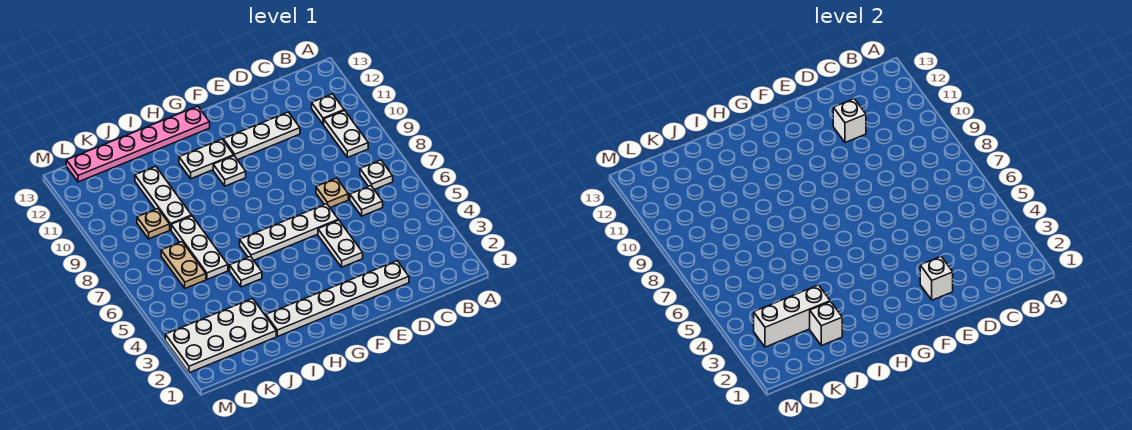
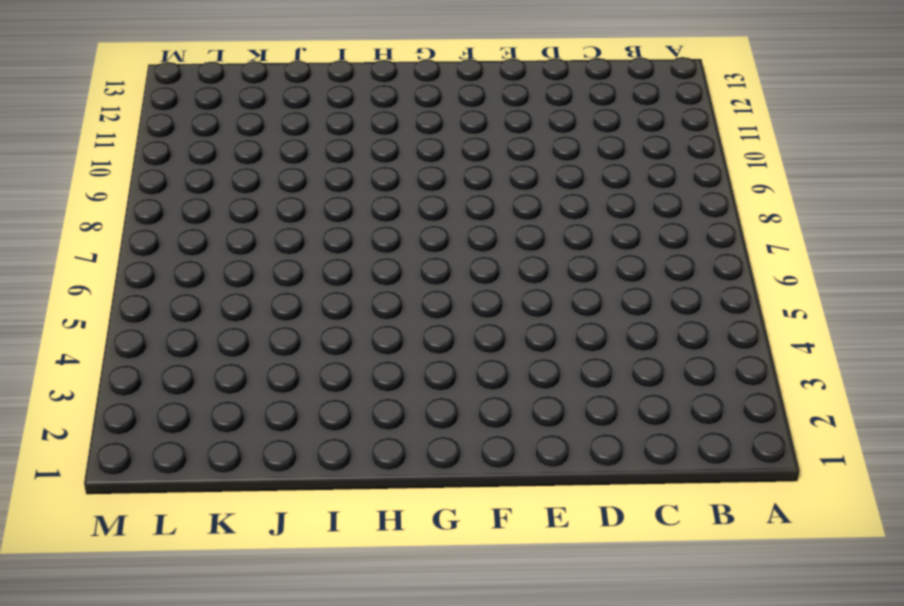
none -> white 1x1 plate [360,160,393,190]
none -> white 1x2 plate [324,110,368,157]
none -> white 1x1 plate [312,94,344,125]

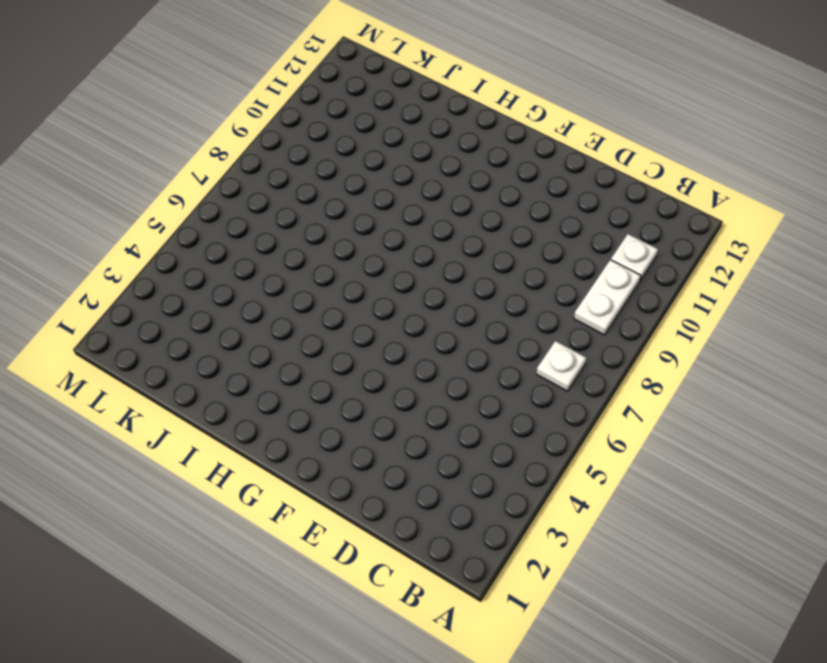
none -> white 1x1 plate [350,186,383,216]
none -> white 1x6 plate [266,261,409,336]
none -> tan 1x1 plate [316,178,348,208]

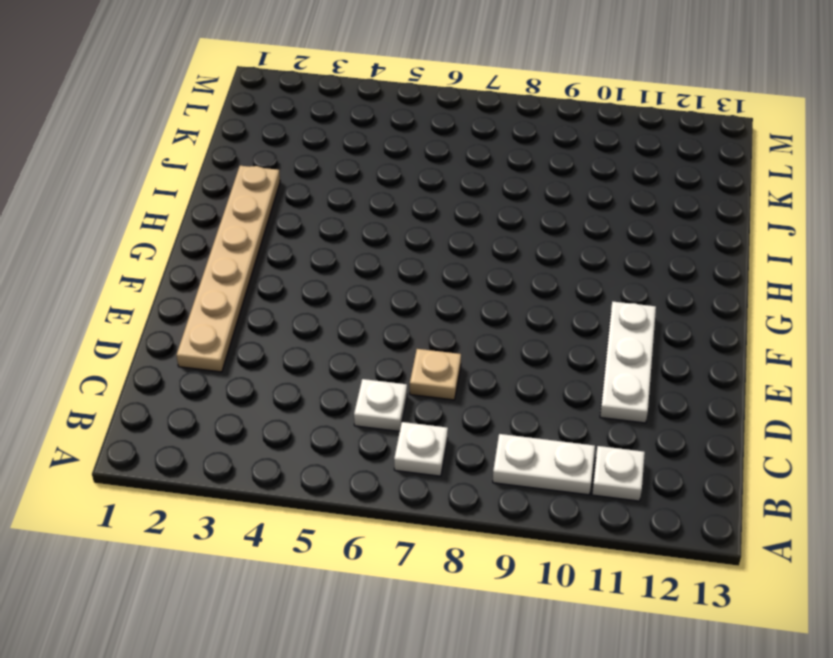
tan 1x6 plate [176,166,280,372] -> white 1x6 plate [266,261,409,336]
none -> white 1x2 plate [318,220,363,267]
none -> white 1x4 plate [240,204,338,260]
none -> white 1x1 plate [213,156,246,186]

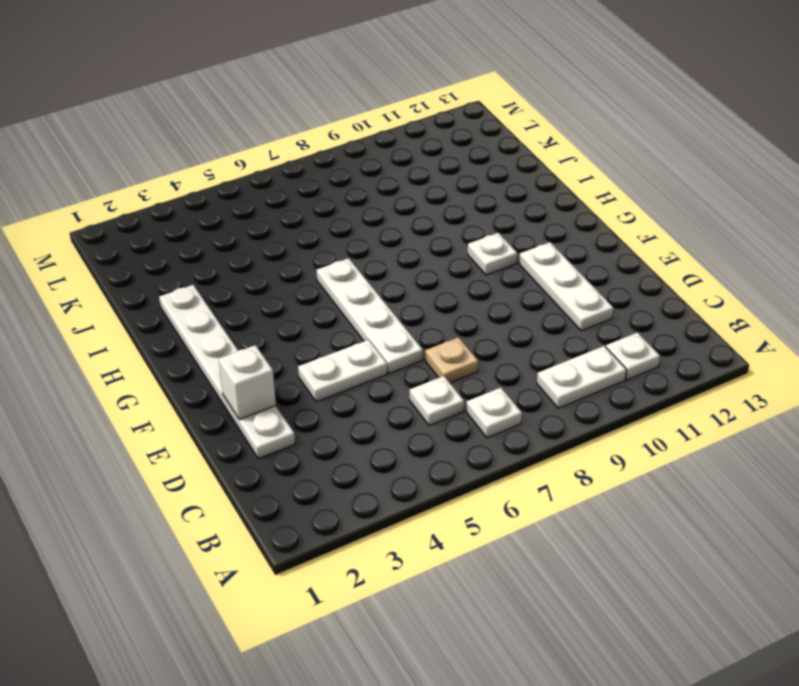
none -> white 1x2 plate [179,139,234,179]
none -> pink 1x6 plate [66,106,210,182]
none -> white 1x1 plate [230,256,262,287]

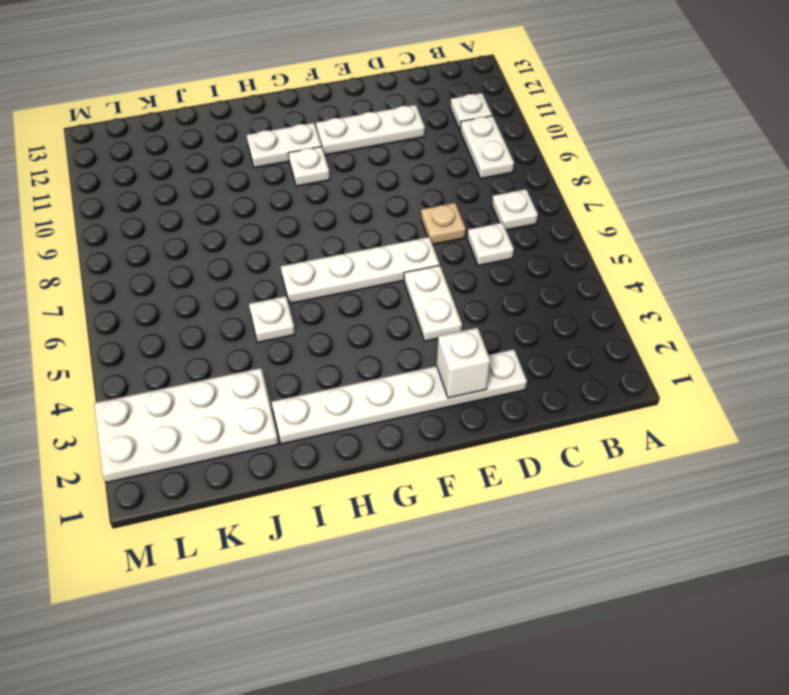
none -> pink 1x6 plate [66,106,210,182]
none -> white 1x3 plate [171,216,228,279]
none -> white 1x3 plate [135,166,192,230]

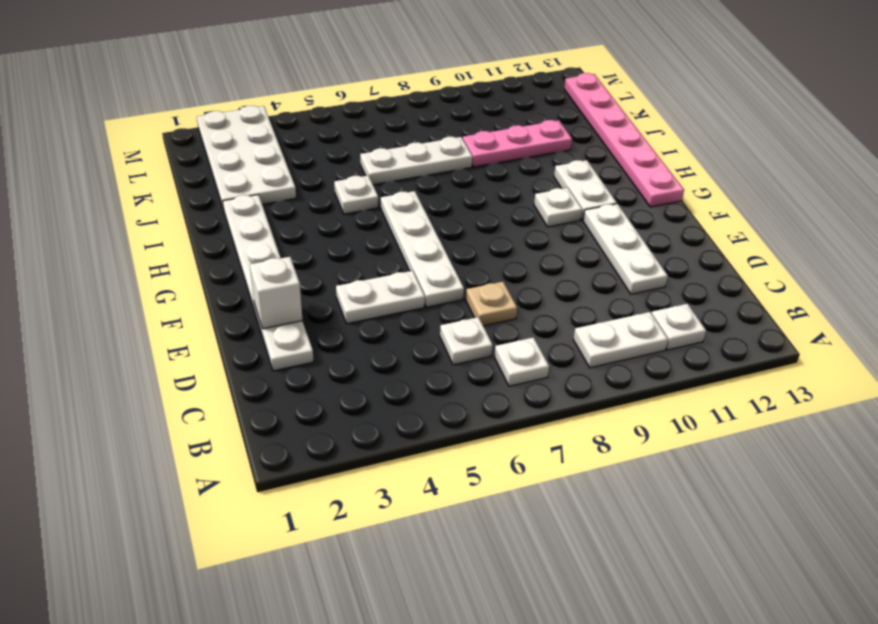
pink 1x3 plate [463,120,572,167] -> white 1x3 plate [135,166,192,230]
none -> tan 1x2 plate [161,242,206,288]
none -> tan 1x1 plate [137,209,170,239]
none -> white 1x1 brick [833,99,866,143]

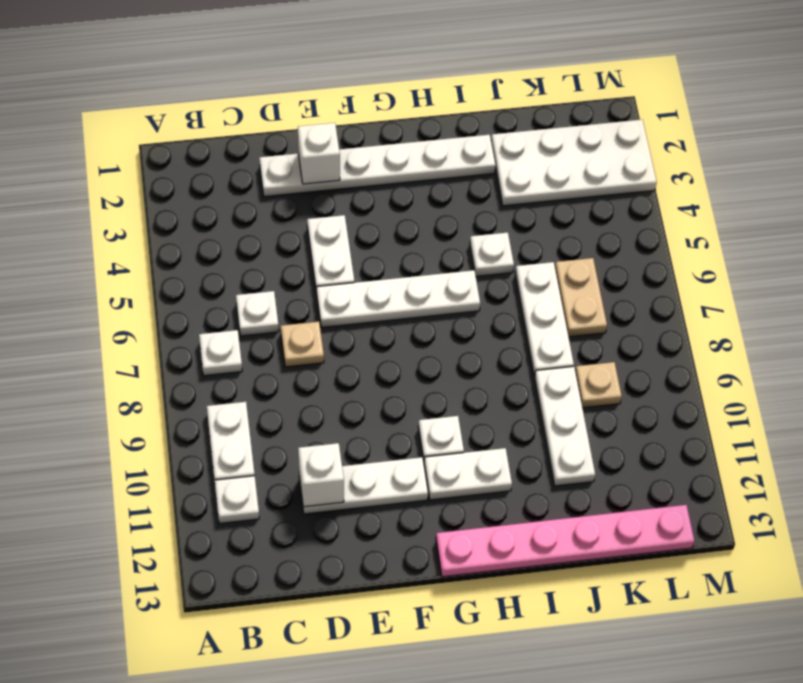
none -> white 1x1 brick [810,302,842,345]
none -> white 1x3 brick [754,285,830,347]

